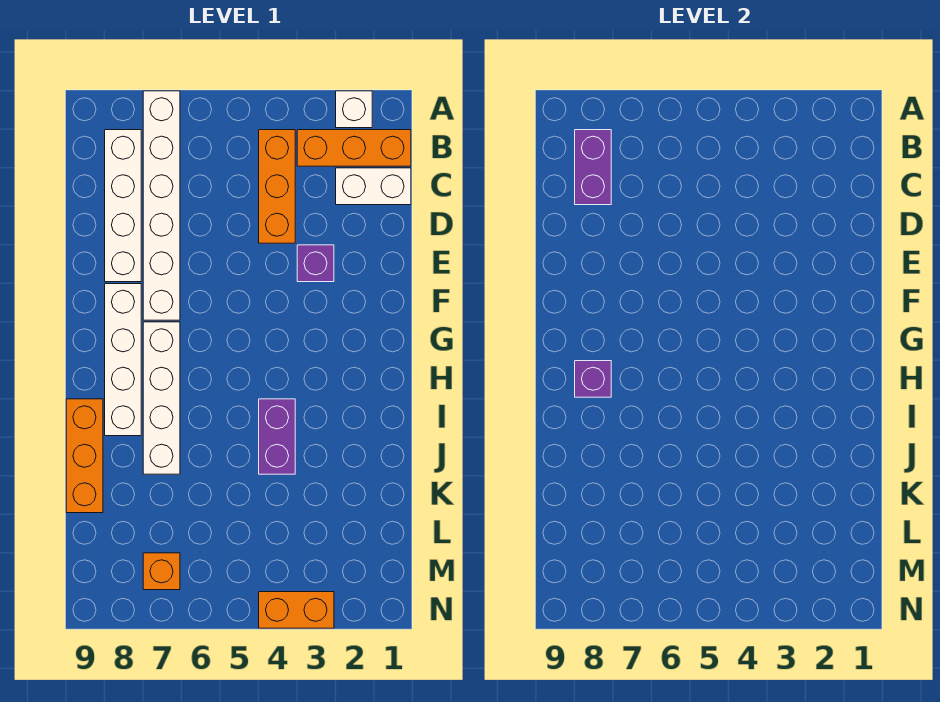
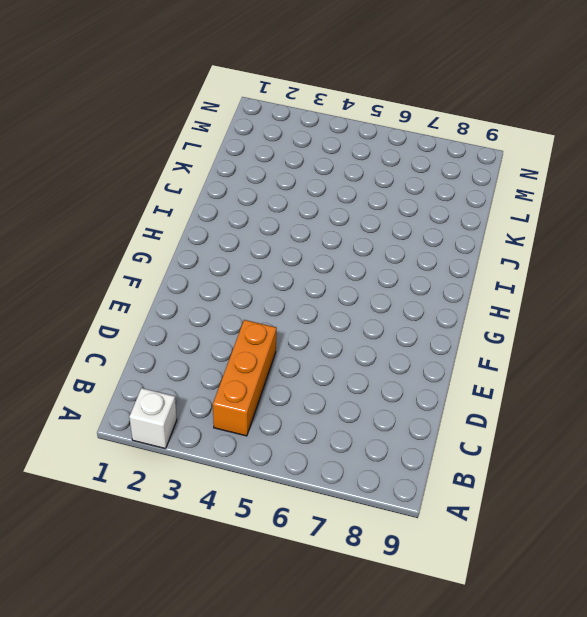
none -> white 1x6 brick [143,91,180,320]
none -> orange 1x3 brick [297,130,411,166]
none -> white 1x4 brick [105,130,141,282]

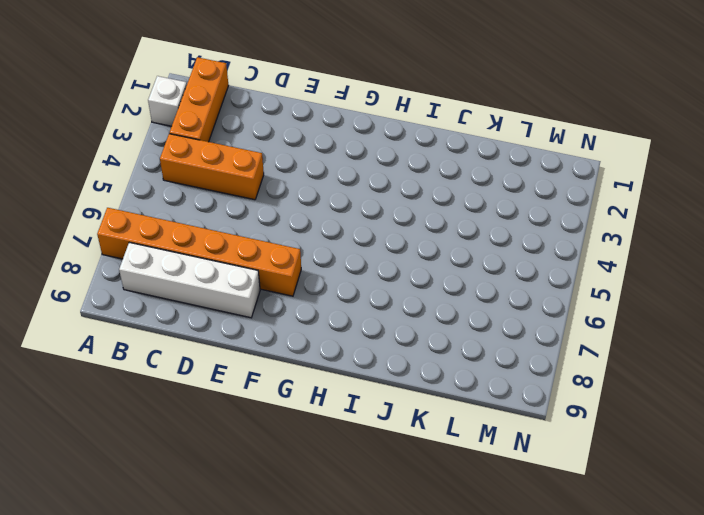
orange 1x6 brick [97,208,301,296] -> white 1x6 brick [143,91,180,320]
none -> white 1x2 brick [336,168,411,205]
none -> purple 1x1 brick [297,245,334,282]
none -> white 1x4 brick [105,284,141,436]

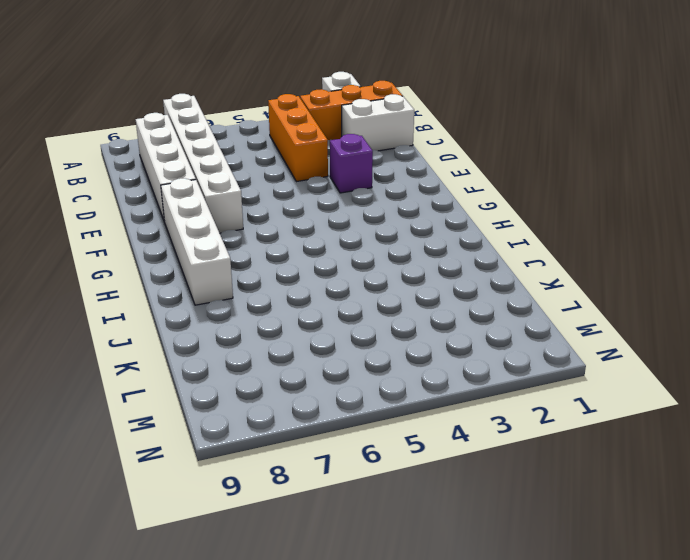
none -> white 1x4 brick [143,322,180,474]
none -> purple 1x2 brick [259,399,295,474]
none -> orange 1x3 brick [66,399,103,513]

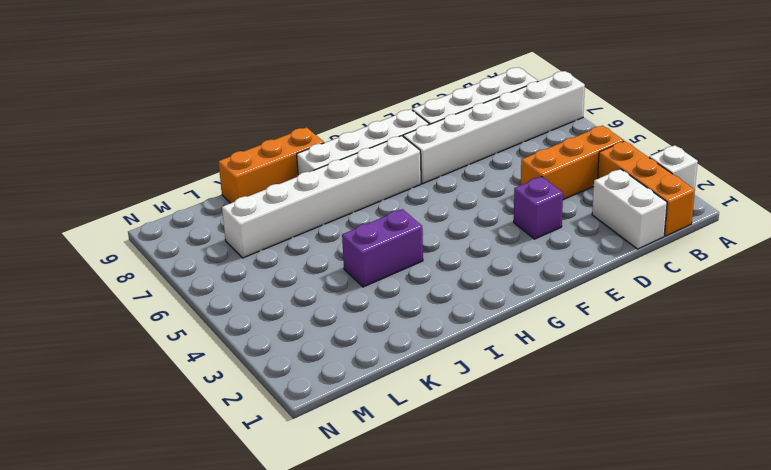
white 1x6 brick [222,136,421,258] -> white 1x4 brick [143,322,180,474]
none -> orange 1x1 brick [143,553,180,590]
none -> orange 1x2 brick [259,592,334,628]
none -> purple 1x2 brick [575,130,611,205]

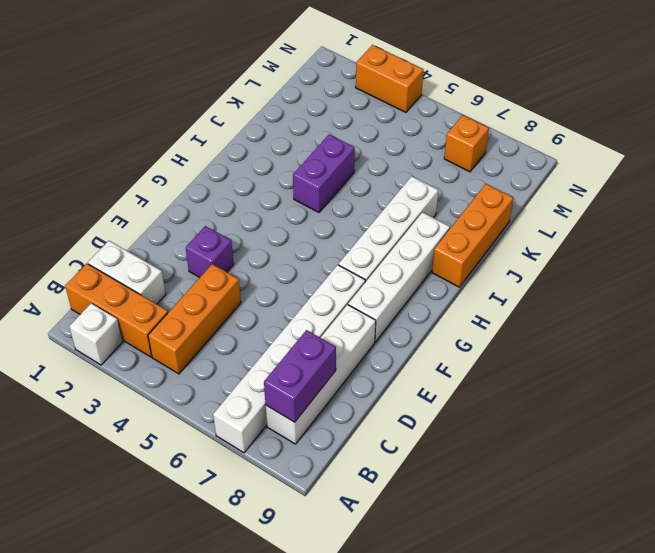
none -> purple 1x1 brick [575,361,611,397]

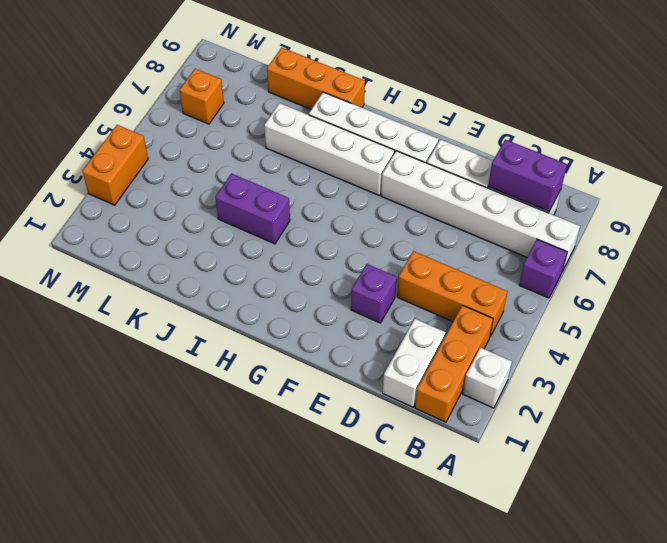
purple 1x1 brick [519,239,567,298] -> purple 1x1 brick moved to [575,361,611,397]

